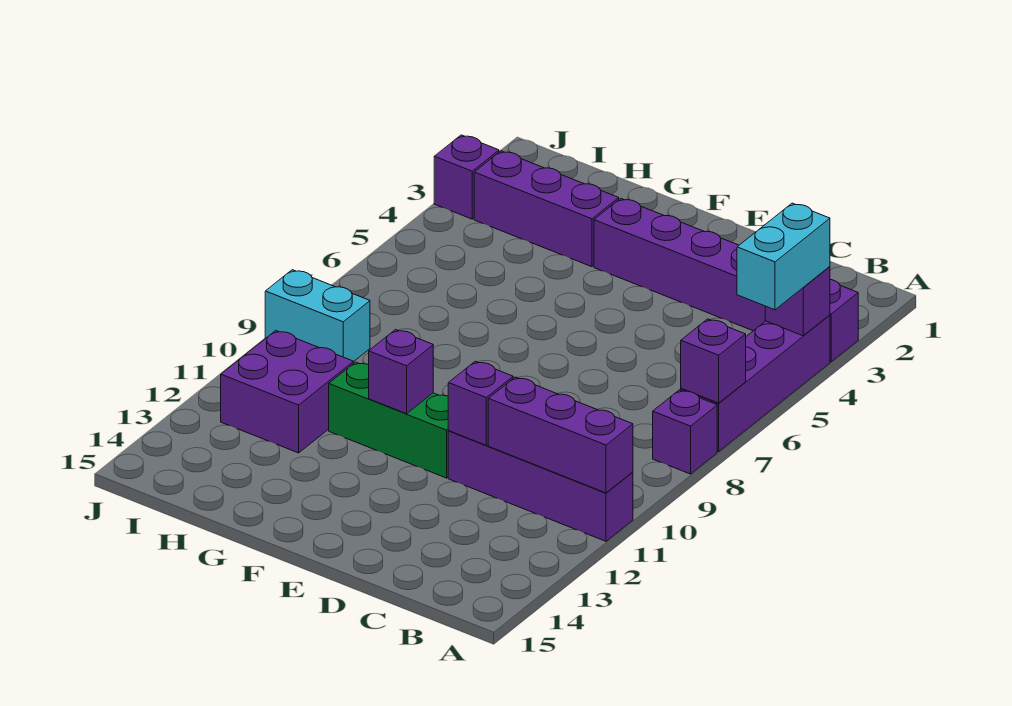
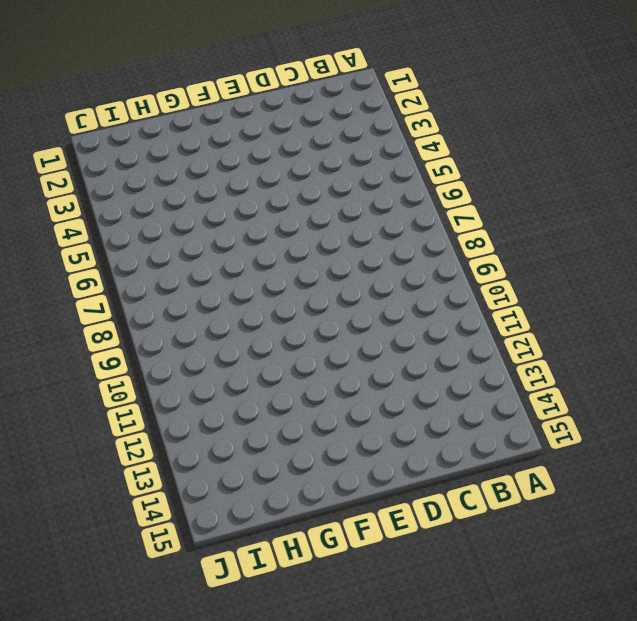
none -> purple 1x6 brick [594,198,858,362]
none -> purple 1x4 brick [681,315,830,452]
none -> purple 1x1 brick [653,390,717,474]

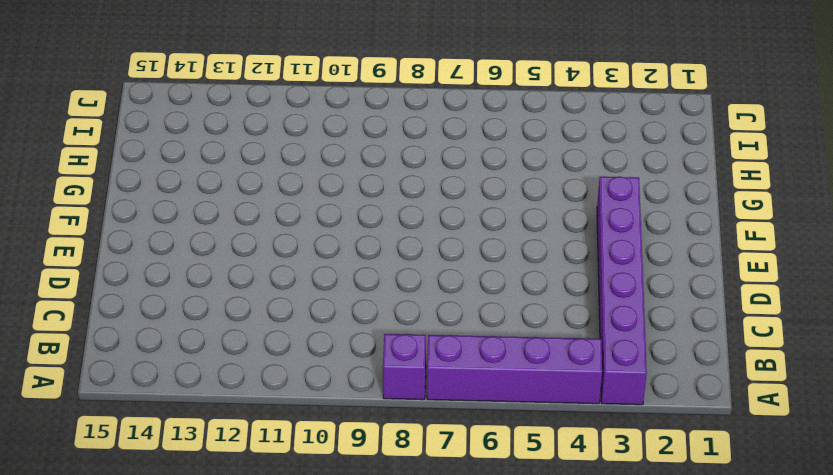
none -> purple 1x4 brick [448,431,633,541]
none -> green 1x3 brick [329,362,448,478]
none -> purple 1x3 brick [474,151,619,267]

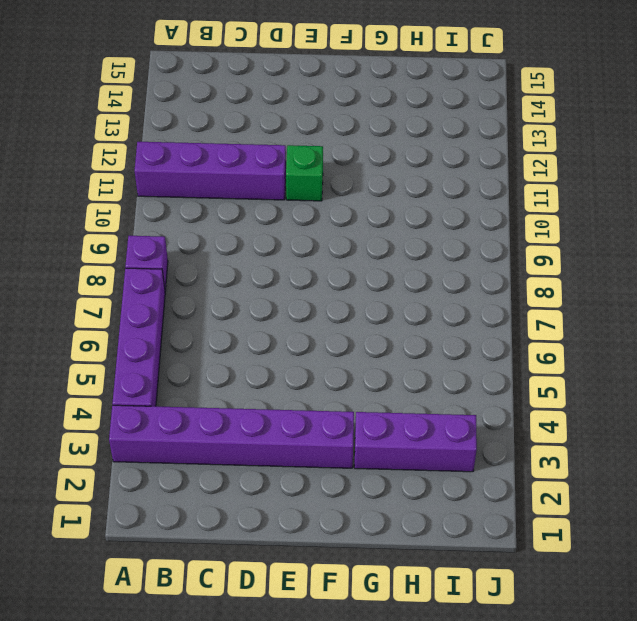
green 1x1 brick [286,145,323,201] -> green 1x3 brick [329,362,448,478]
none -> purple 2x2 brick [221,331,354,453]
none -> cyan 1x2 brick [265,270,370,361]
none -> purple 1x1 brick [434,135,499,219]

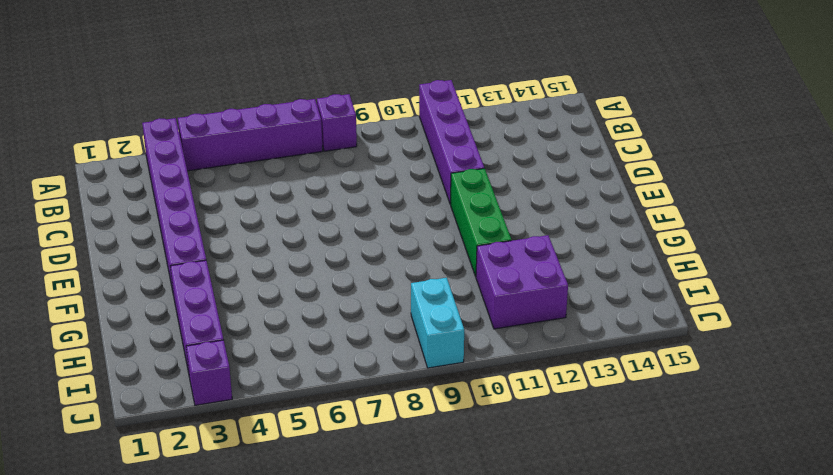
none -> purple 1x1 brick [765,267,830,336]
none -> purple 1x1 brick [681,319,746,403]
none -> purple 1x3 brick [488,377,633,493]

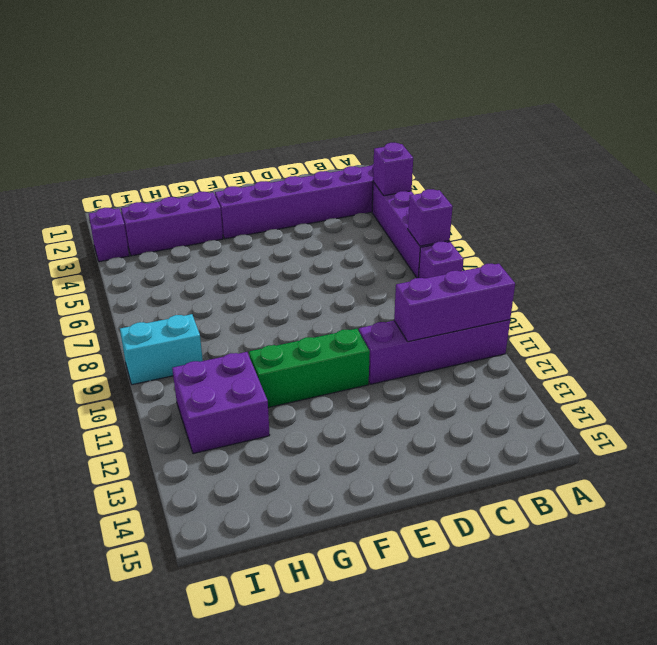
none -> purple 1x1 brick [448,361,513,445]
none -> purple 1x1 brick [369,330,433,414]
none -> cyan 1x2 brick [737,203,830,310]

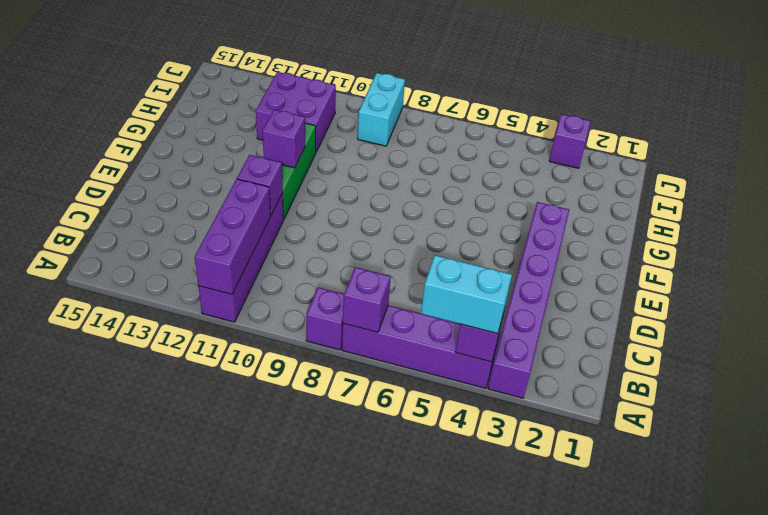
none -> purple 1x3 brick [474,151,619,267]

